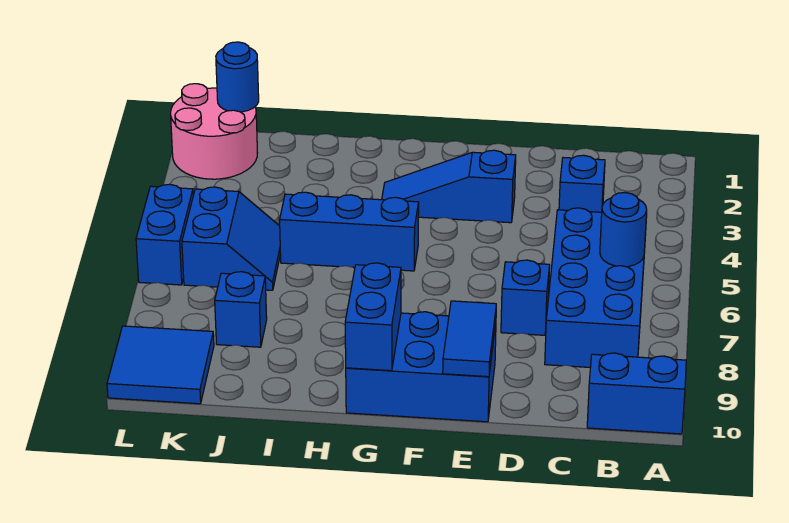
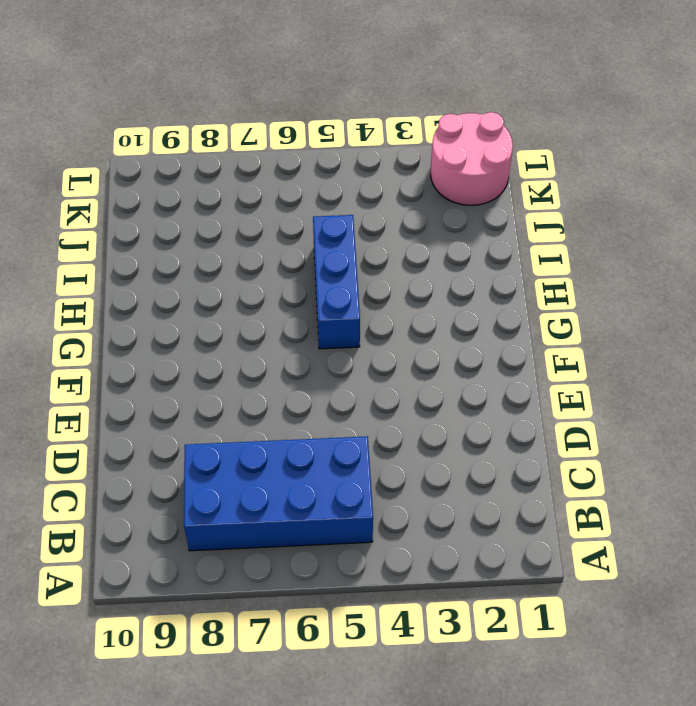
none -> blue 1x2 brick [587,353,686,434]
none -> blue 1x1 brick [559,155,605,212]
none -> blue 1x1 brick [501,260,550,335]

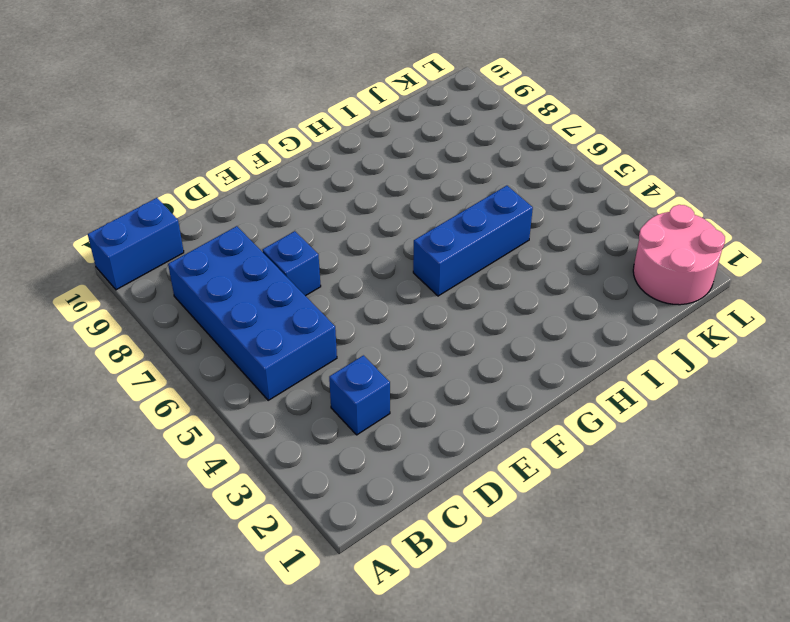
none -> blue 1x3 slope [382,150,516,223]
none -> blue 2x3 brick [346,312,496,422]
none -> blue 2x2 slope [182,187,280,290]

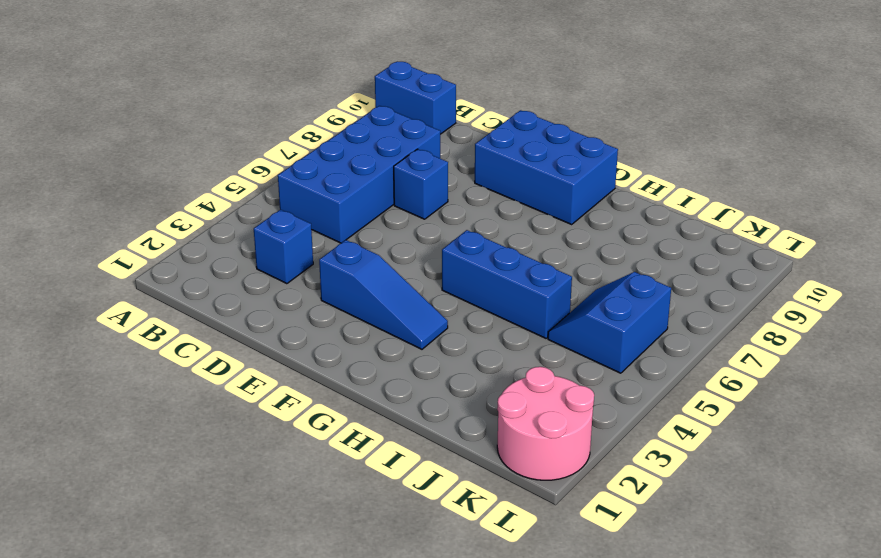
none -> blue 1x1 brick [215,272,267,347]
none -> blue 2x2 tile [107,326,214,404]
none -> blue 1x2 brick [136,184,193,285]

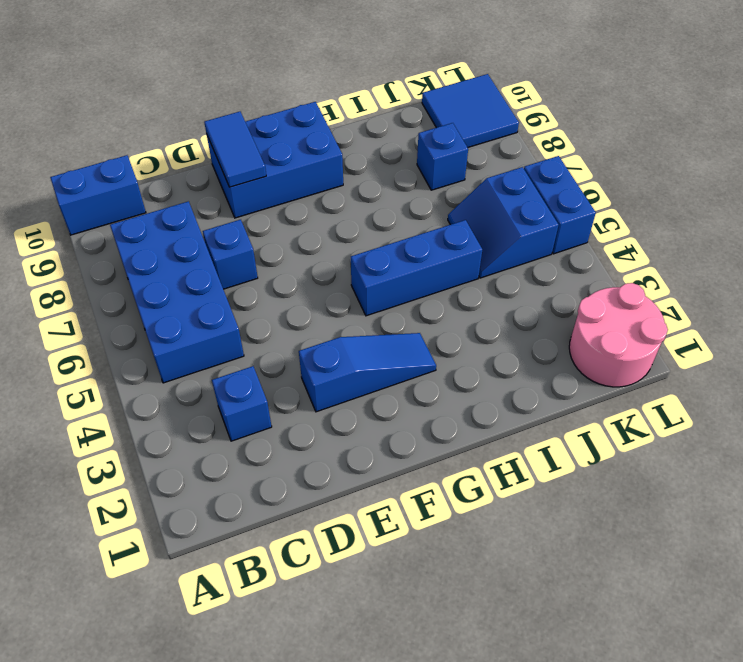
none -> blue 1x1 round brick [600,193,647,267]
none -> blue 1x2 brick [345,263,401,371]
none -> blue 1x1 round brick [216,42,259,112]

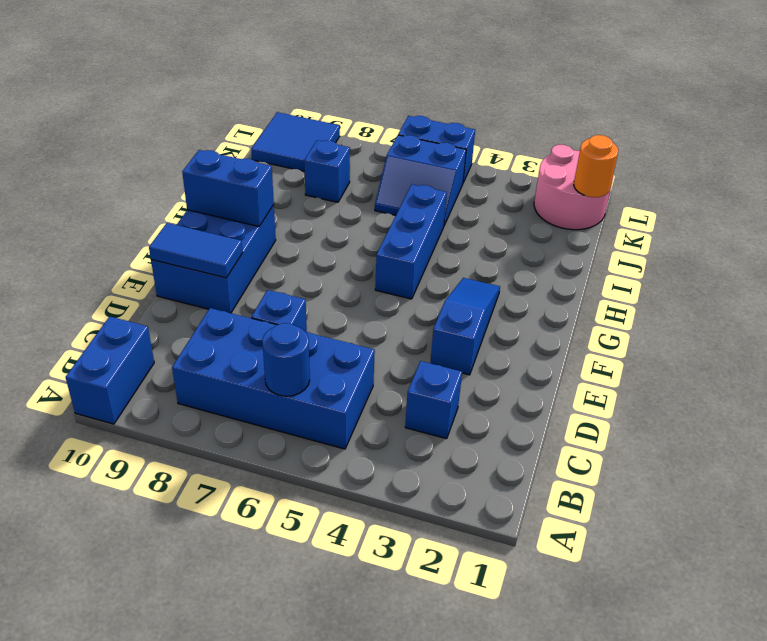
orange 1x1 round brick [574,135,618,197] -> blue 1x1 round brick [216,42,259,112]

